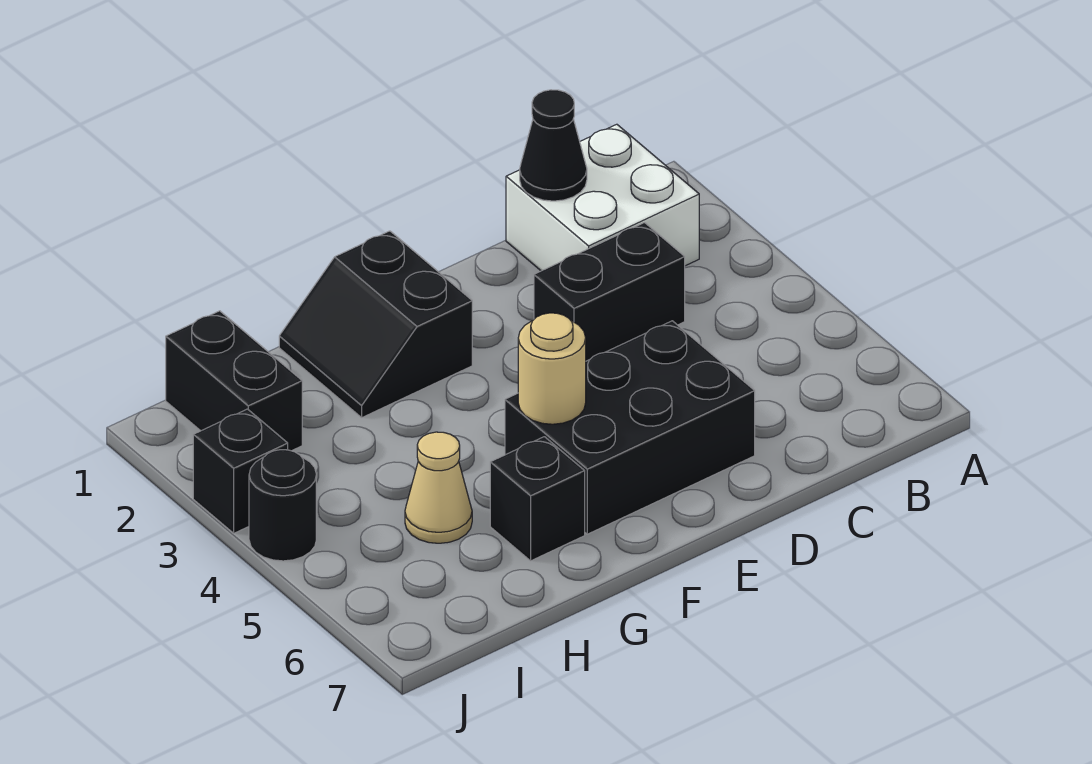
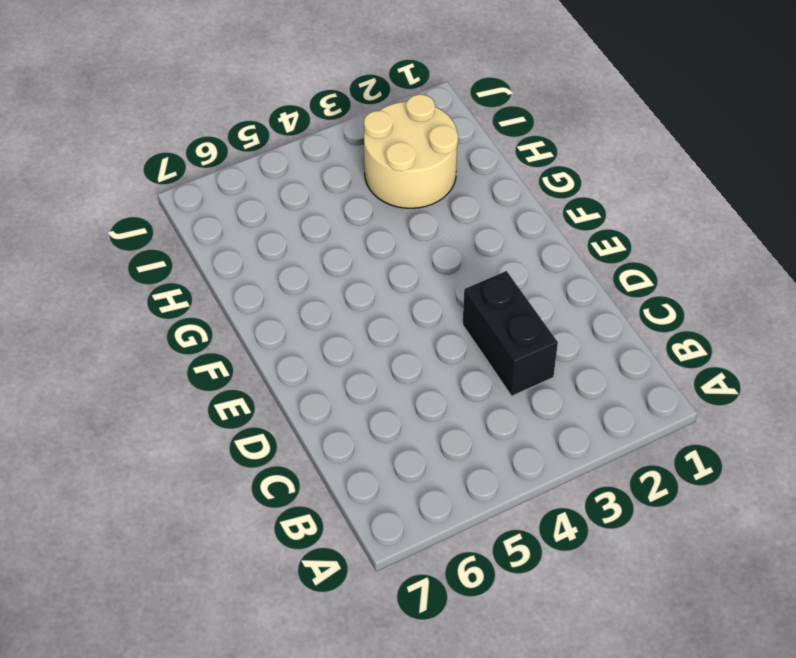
tan 2x2 round brick [364,94,458,208] -> black 1x2 brick [166,311,302,451]
none -> white 2x2 brick [506,124,699,271]
none -> black 2x3 brick [505,321,755,534]

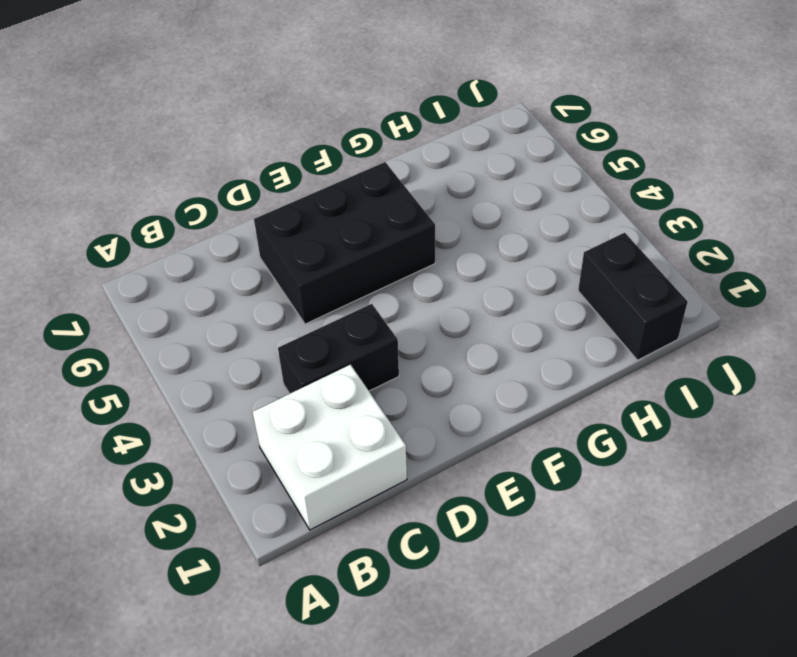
none -> black 2x2 slope [279,231,472,417]
none -> black 1x1 brick [490,437,585,561]

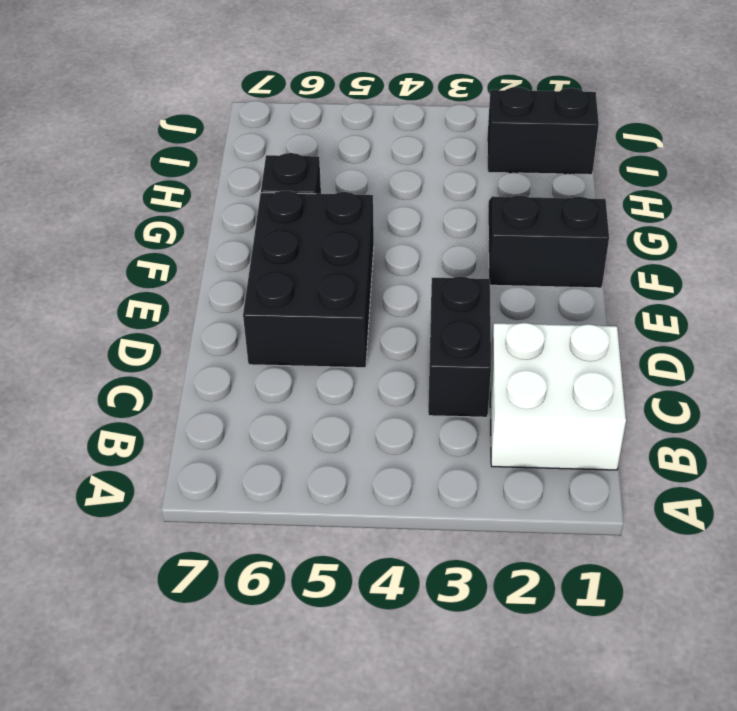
none -> tan 1x1 cone [405,432,472,543]
none -> black 1x1 brick [193,409,288,533]

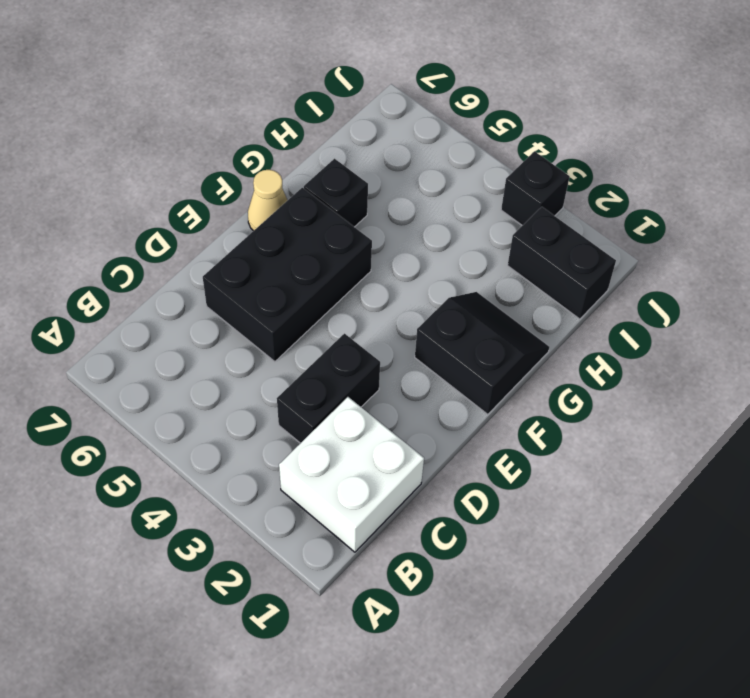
tan 1x1 cone [248,170,288,231] -> tan 1x1 cone moved to [405,432,472,543]
none -> black 1x1 round brick [249,450,316,561]
none -> black 1x1 cone [520,90,587,201]

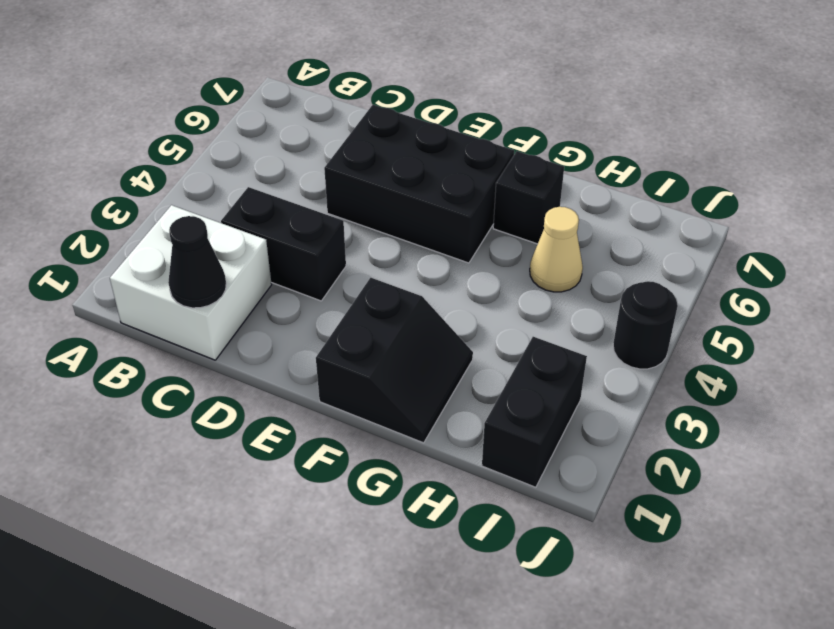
none -> black 1x1 brick [193,409,288,533]
none -> tan 1x1 round brick [518,313,586,424]

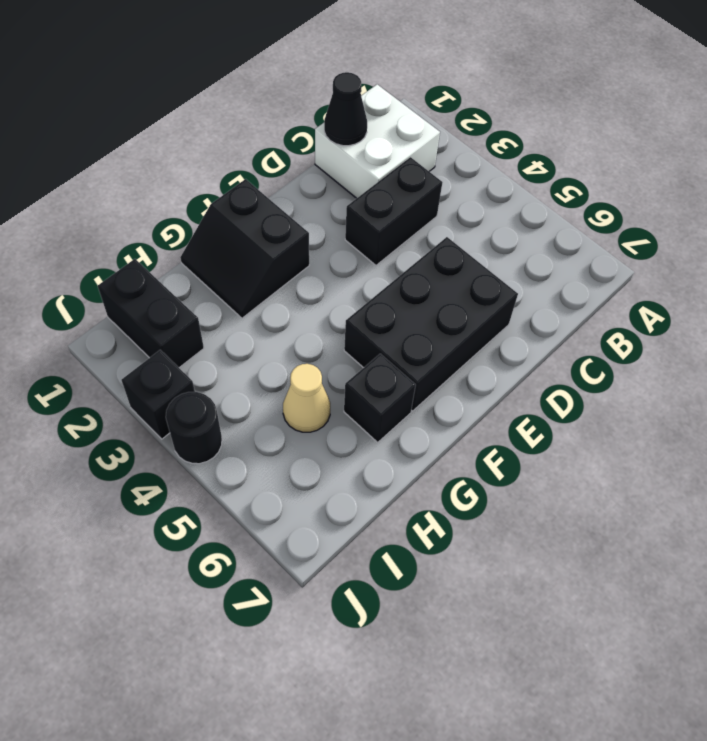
none -> tan 1x1 round brick [518,313,586,424]

